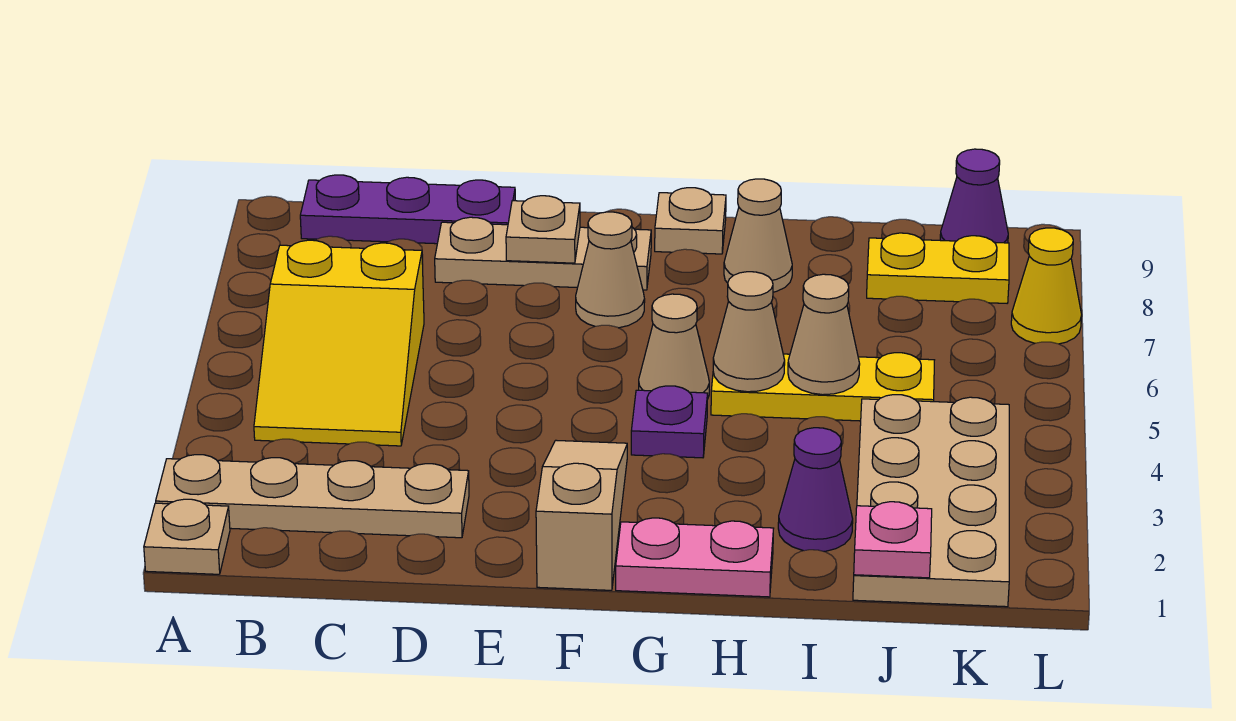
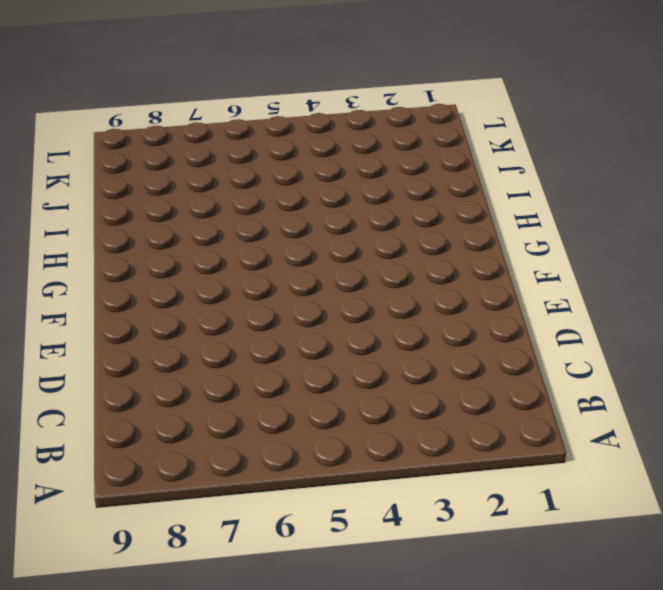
none -> tan 1x1 plate [144,499,230,574]
none -> tan 1x4 plate [156,455,469,538]
none -> yellow 2x3 slope [254,240,424,446]

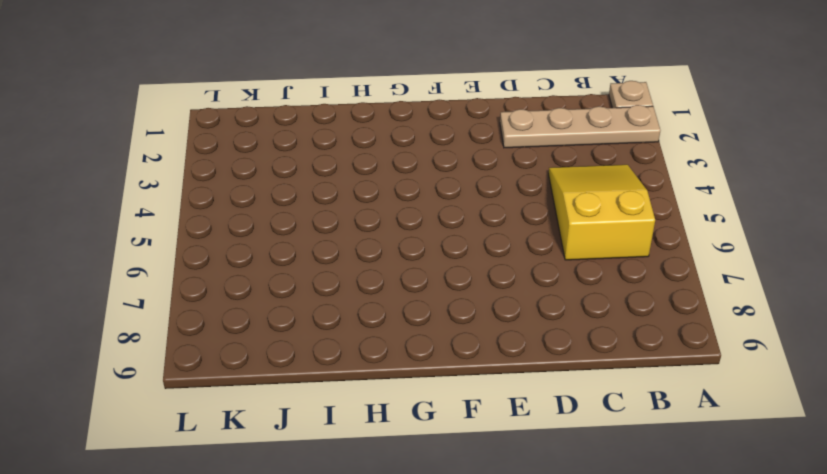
none -> purple 1x3 plate [300,175,515,244]
none -> tan 1x3 plate [435,217,651,290]
none -> tan 1x3 slope [536,440,627,590]

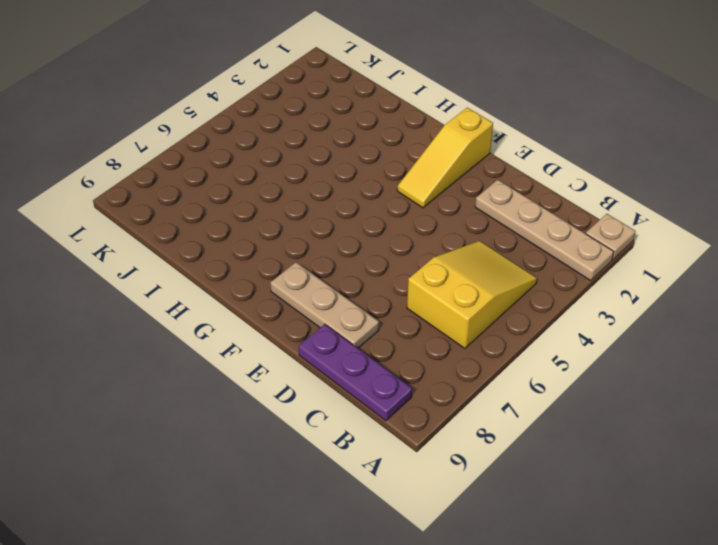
yellow 1x3 slope [397,108,493,208] -> tan 1x3 slope [536,440,627,590]
none -> tan 1x1 cone [576,212,645,328]
none -> pink 1x2 plate [616,518,774,597]
none -> purple 1x1 plate [631,386,708,458]

